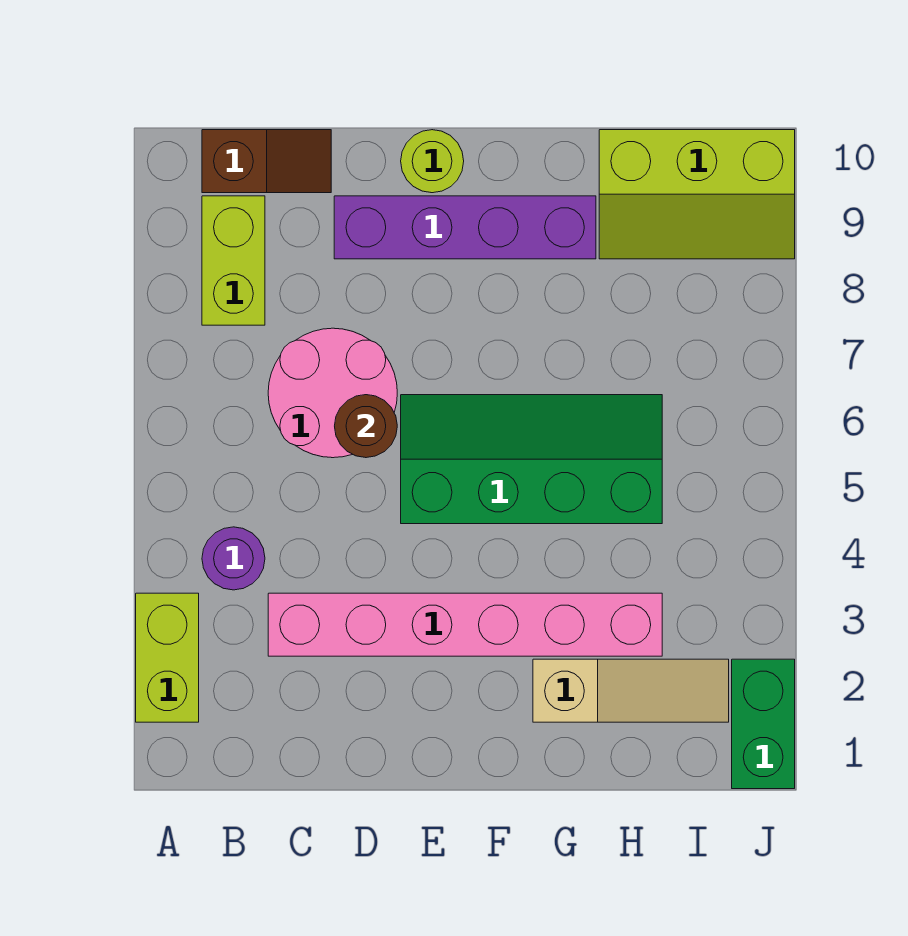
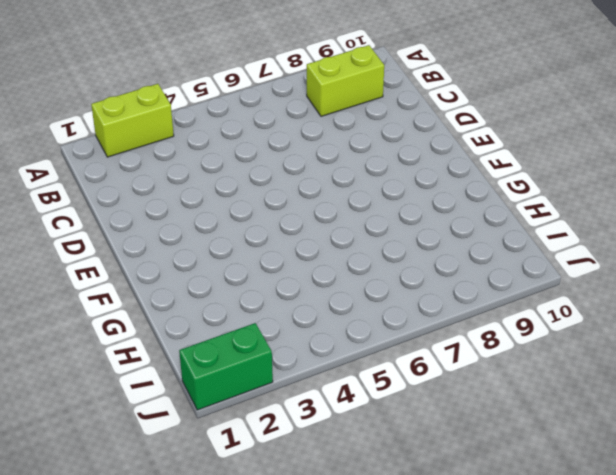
none -> purple 1x1 round brick [202,527,265,590]
none -> brown 1x2 slope [202,130,331,193]
none -> pink 1x6 brick [268,593,662,656]

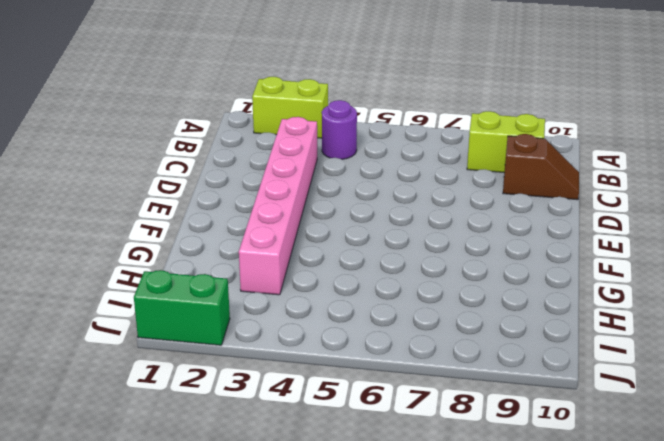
brown 1x2 slope [503,134,579,200] -> brown 1x2 slope turned to [202,130,331,193]
none -> pink 2x2 round brick [268,328,397,458]
none -> purple 1x4 brick [334,196,596,259]
none -> green 2x4 slope [401,395,662,524]

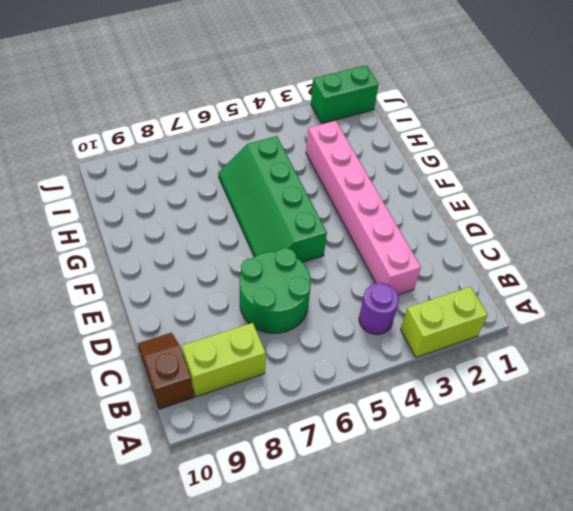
green 2x2 round brick [239,248,311,333] -> pink 2x2 round brick [268,328,397,458]
none -> purple 1x4 brick [334,196,596,259]
none -> lime 1x1 round brick [401,130,464,193]
none -> tan 1x3 slope [533,659,729,722]

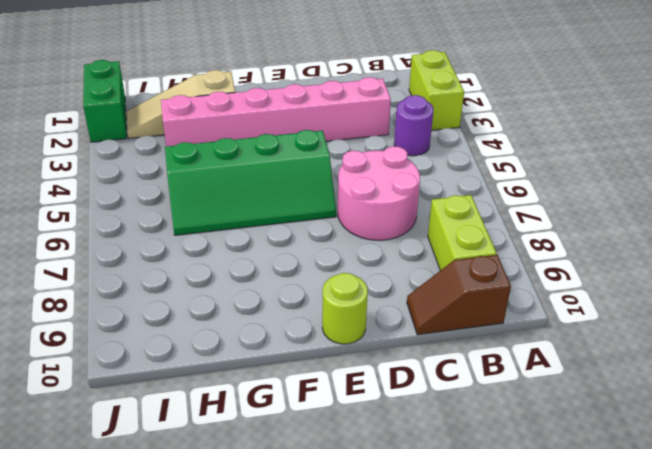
none -> purple 1x4 brick [334,196,596,259]
none -> lime 2x3 slope [599,130,795,259]
none -> brown 1x1 round brick [335,395,397,458]

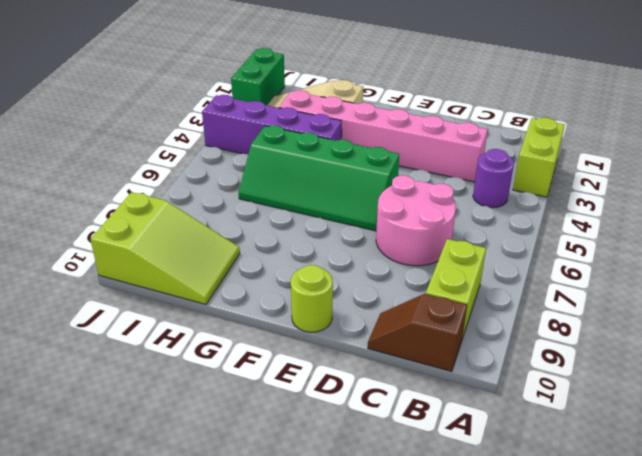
purple 1x4 brick [202,95,342,154] -> purple 1x4 brick moved to [334,196,596,259]
lime 2x3 slope [90,192,240,304] -> lime 2x3 slope turned to [599,130,795,259]
none -> brown 1x1 round brick [335,395,397,458]

